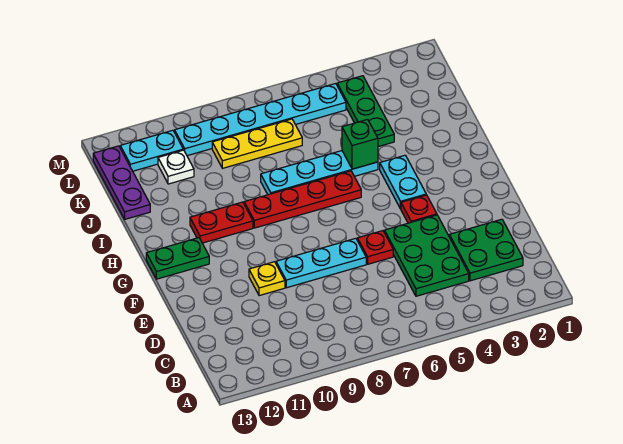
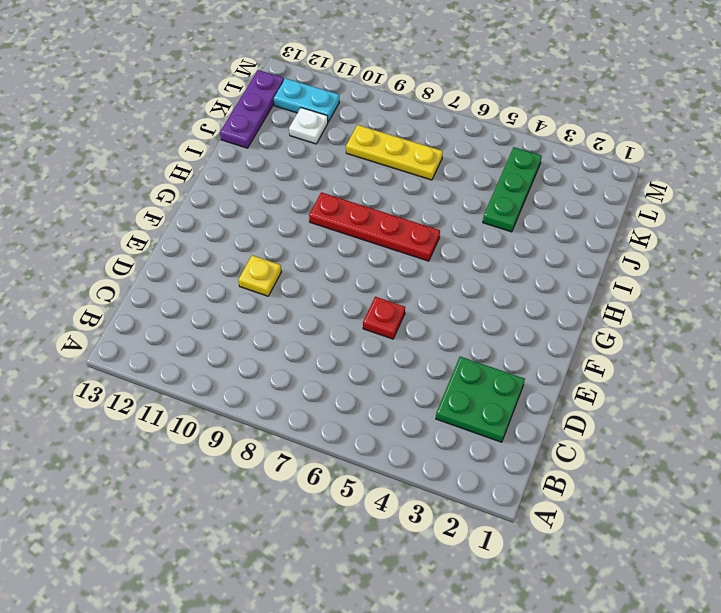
none -> green 2x3 plate [385,215,469,296]
none -> cyan 1x3 plate [276,238,366,288]
none -> red 1x1 plate [401,195,437,223]

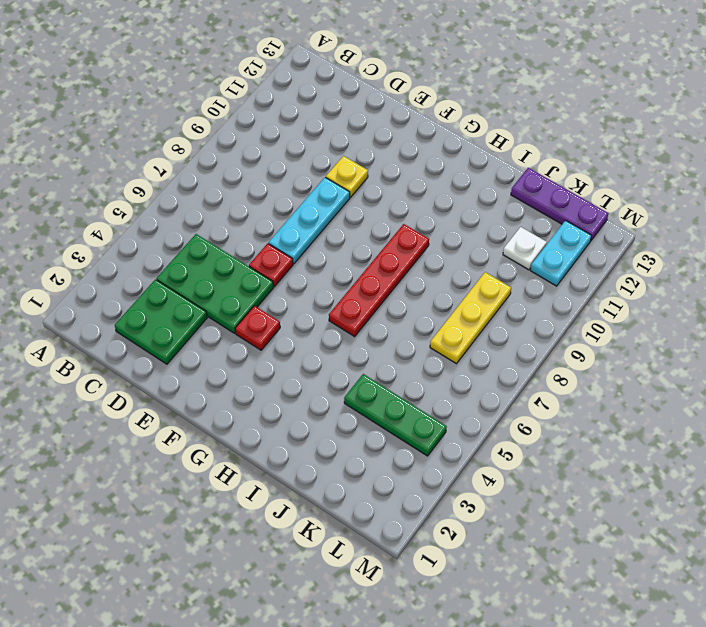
none -> cyan 1x2 plate [380,155,426,209]
none -> green 1x2 plate [146,238,209,279]
none -> red 1x2 plate [190,202,253,243]

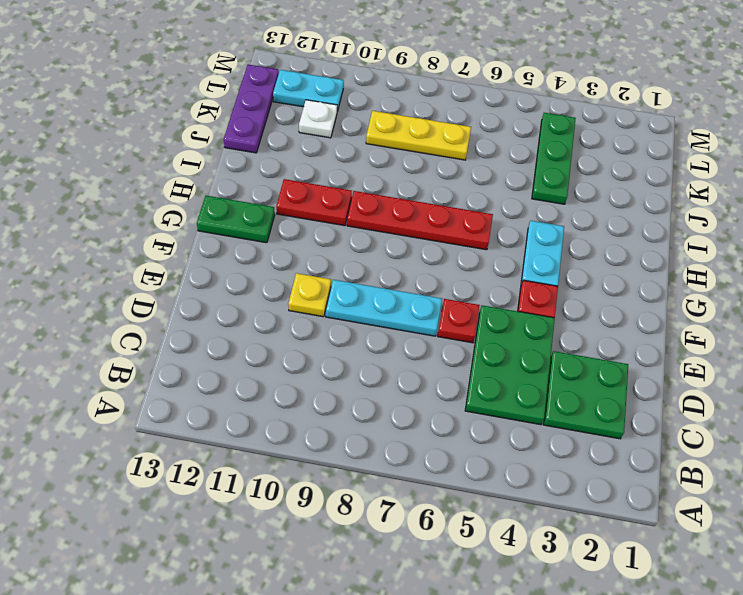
none -> cyan 1x4 plate [261,151,378,195]
none -> cyan 1x6 plate [175,84,346,156]
none -> green 1x1 brick [342,119,378,169]

